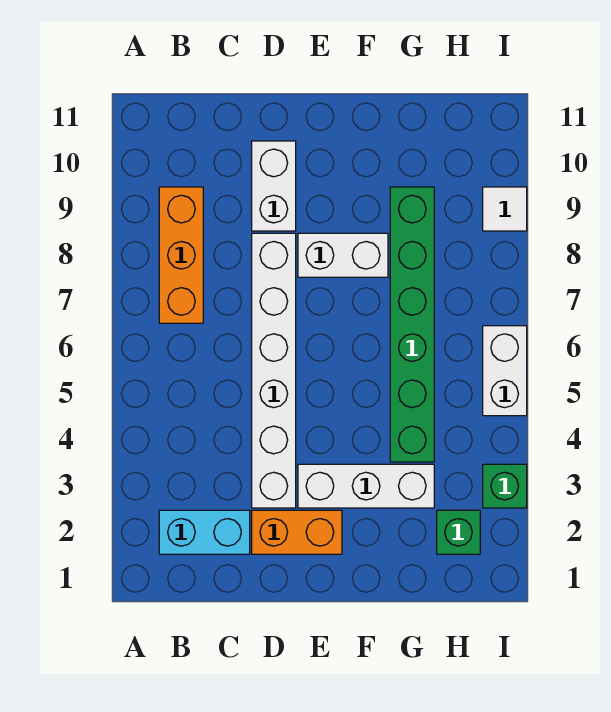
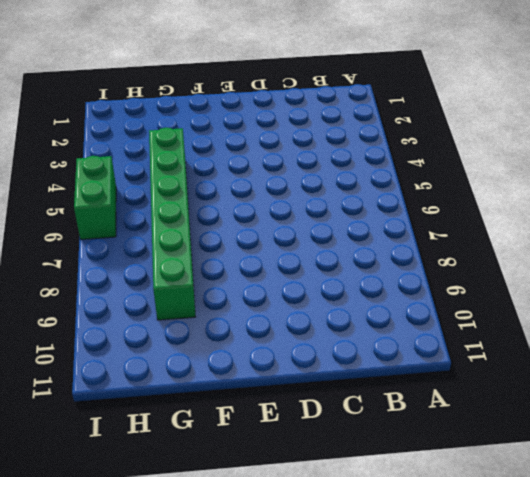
green 1x2 brick [74,156,116,239] -> white 1x2 brick [483,326,527,416]
none -> cyan 1x2 brick [159,510,250,554]
none -> orange 1x3 brick [159,187,203,323]
none -> orange 1x2 brick [252,510,342,554]

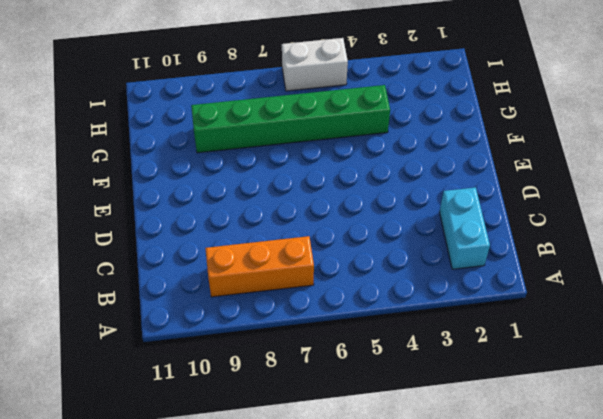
none -> orange 1x2 brick [252,510,342,554]
none -> white 1x6 brick [252,233,296,508]
none -> white 1x2 brick [252,141,296,231]

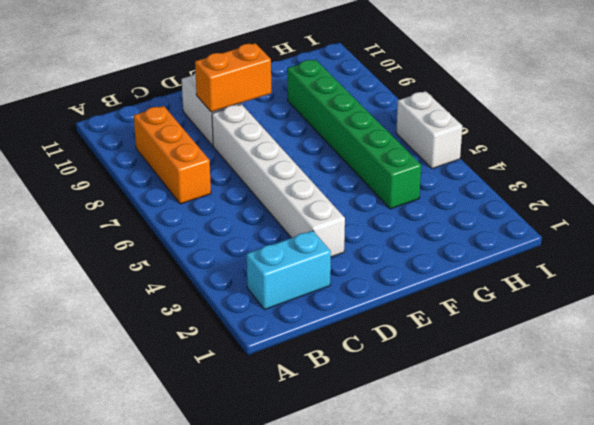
orange 1x2 brick [195,43,271,112] -> orange 1x2 brick moved to [252,510,342,554]
none -> white 1x3 brick [298,464,434,508]
none -> white 1x2 brick [298,233,388,277]
none -> green 1x1 brick [437,510,480,554]

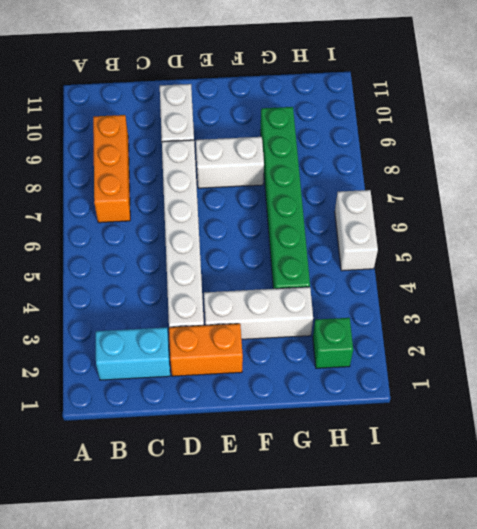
none -> green 1x1 brick [483,464,527,508]
none -> white 1x1 tile [483,187,527,231]

